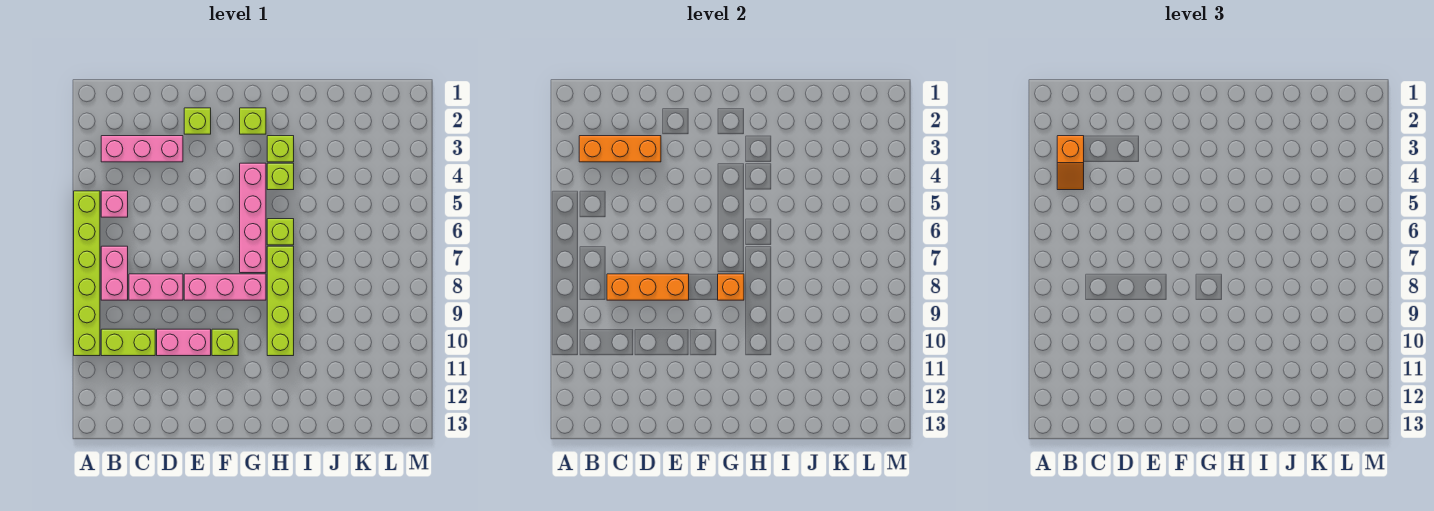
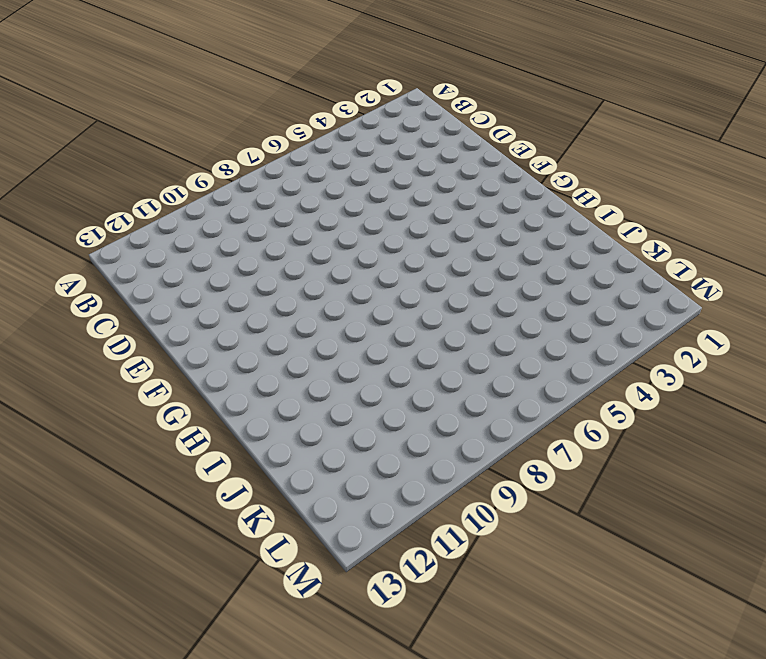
none -> lime 1x6 brick [74,191,100,356]
none -> pink 1x3 brick [101,136,183,162]
none -> pink 1x1 brick [101,191,128,217]

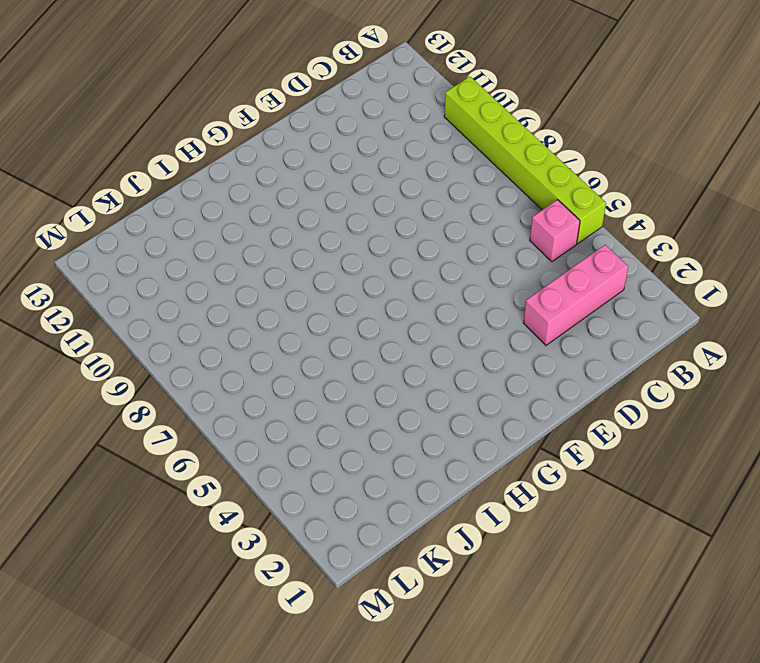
none -> pink 1x2 brick [101,246,128,300]
none -> lime 1x2 brick [101,329,155,356]
none -> pink 1x2 brick [129,274,183,300]

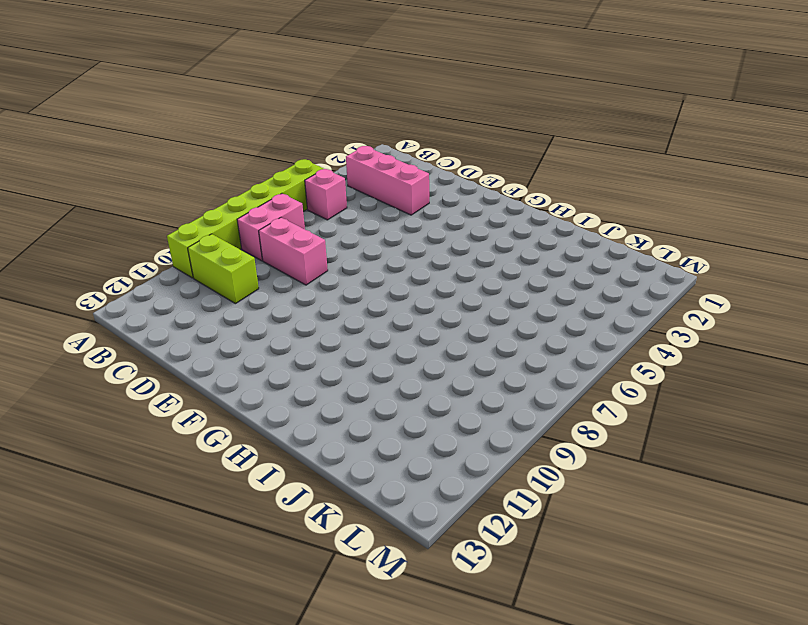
none -> pink 1x2 brick [157,329,211,356]
none -> lime 1x1 brick [184,108,211,134]
none -> pink 1x3 brick [184,274,266,300]

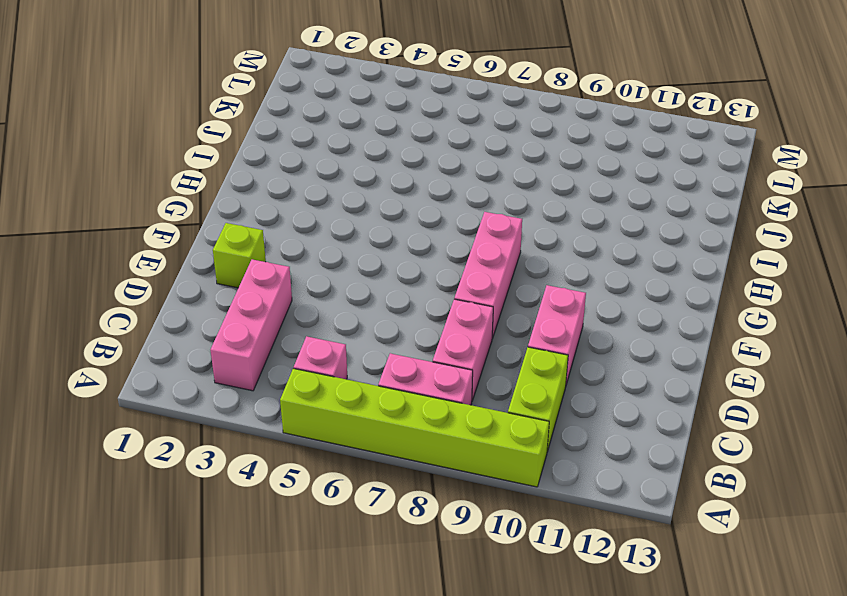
none -> lime 1x1 brick [212,329,238,356]
none -> lime 1x1 brick [240,108,266,134]
none -> pink 1x4 brick [240,163,266,273]

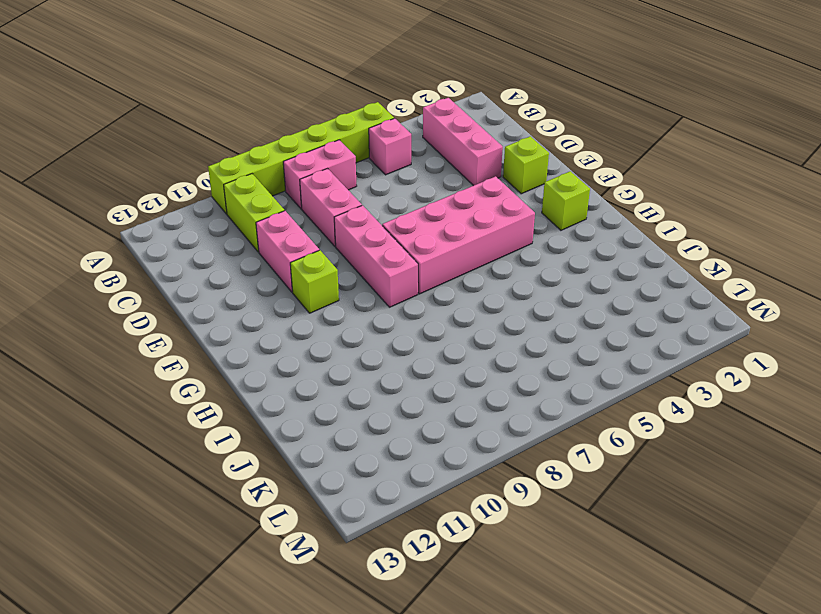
pink 2x4 brick [382,176,535,294] -> pink 1x4 brick [240,163,266,273]
none -> lime 1x1 brick [267,136,294,162]
none -> lime 1x1 brick [267,163,294,190]
none -> lime 1x1 brick [267,219,294,245]

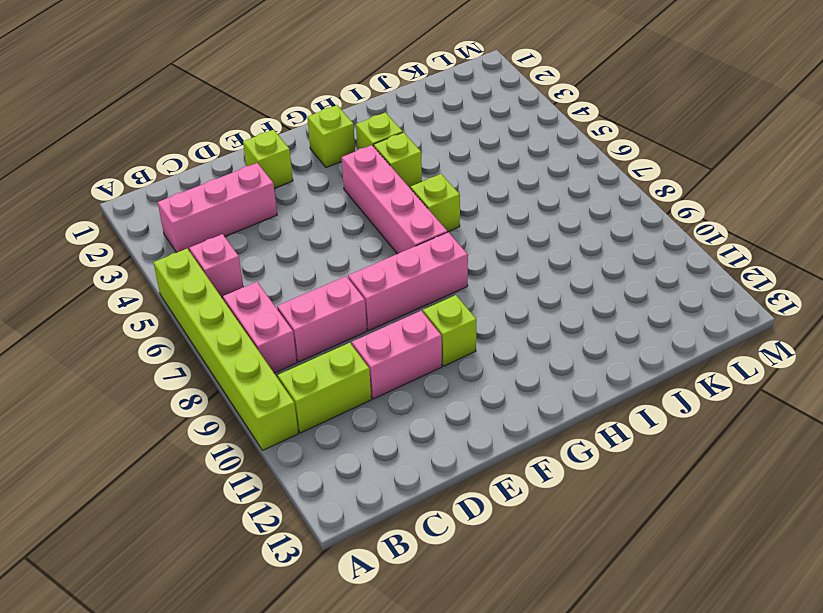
none -> lime 1x4 brick [267,246,294,356]
none -> orange 1x3 brick [579,136,661,162]
none -> orange 1x3 brick [607,274,689,300]

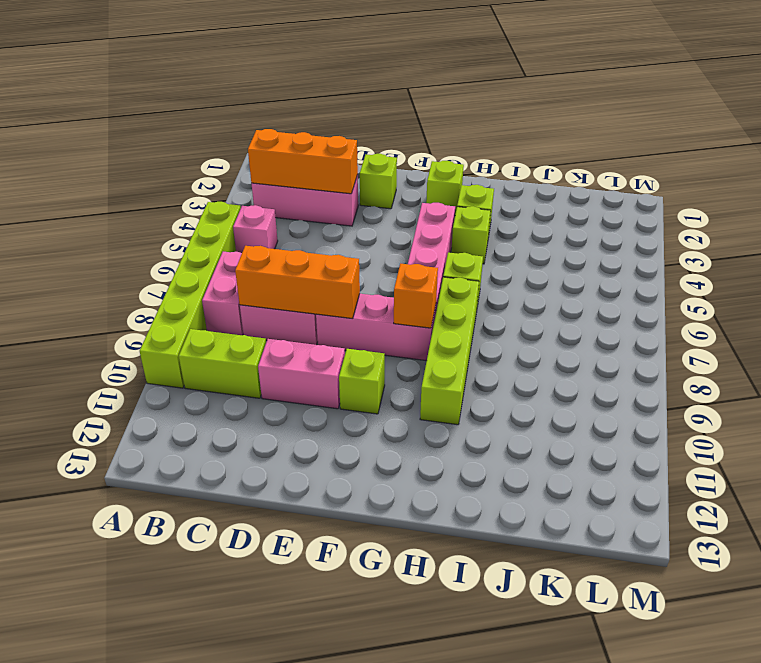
none -> orange 1x2 slope [1057,136,1084,190]

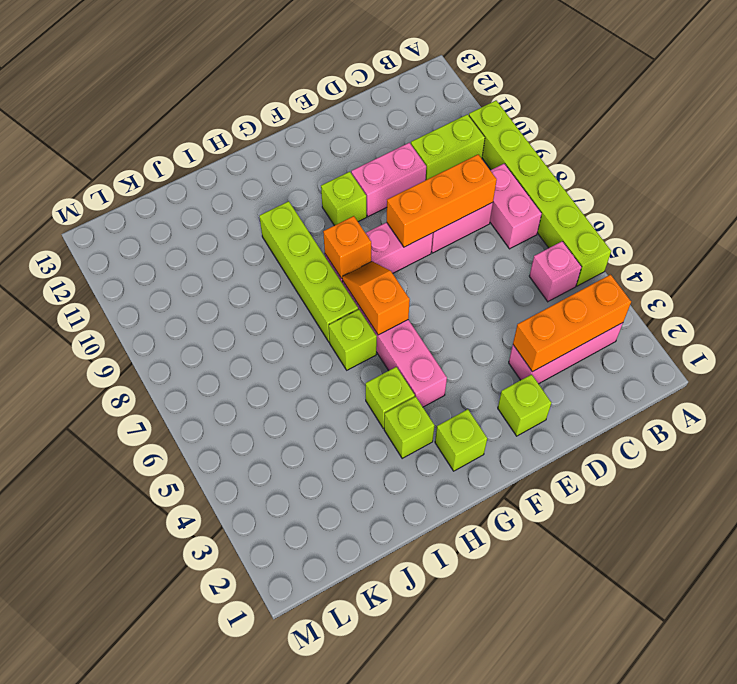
orange 1x2 slope [342,261,410,335] -> orange 1x2 slope moved to [1057,136,1084,190]

